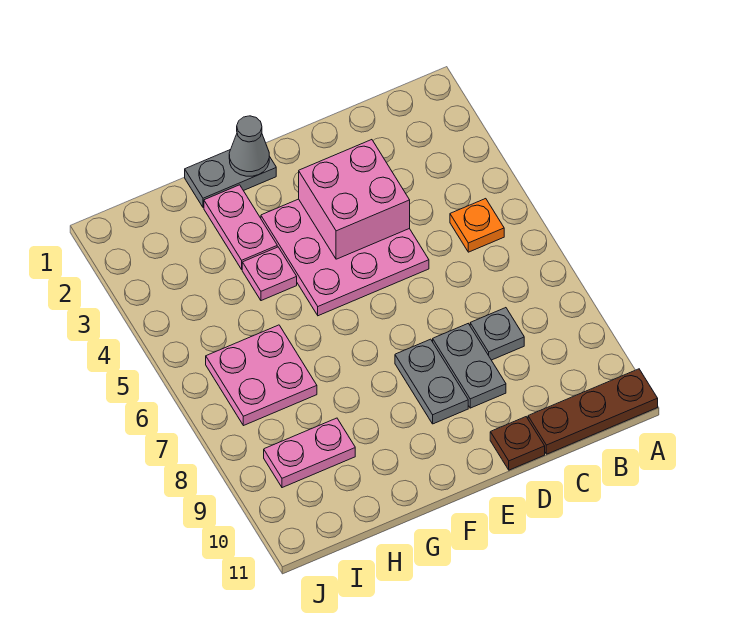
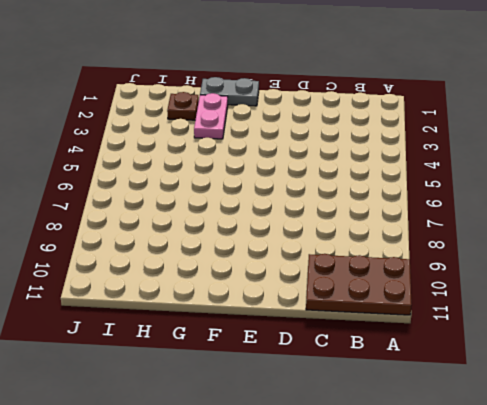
brown 2x3 plate [306,254,412,315] -> brown 1x3 plate [528,369,658,454]
brown 1x1 plate [167,92,199,120] -> brown 1x1 plate moved to [490,417,545,470]
none -> orange 1x1 plate [450,199,504,252]
none -> grey 1x1 plate [470,308,524,360]
none -> pink 3x3 plate [261,199,429,316]

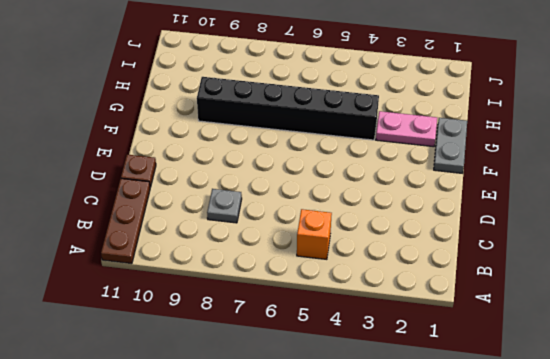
orange 1x1 brick [297,209,332,259] -> orange 1x1 plate [450,199,504,252]
black 1x6 brick [197,77,379,140] -> pink 1x1 plate [242,247,297,301]
none -> pink 3x3 plate [261,199,429,316]
none -> grey 1x2 plate [433,324,506,408]
none -> grey 1x2 plate [395,339,468,424]

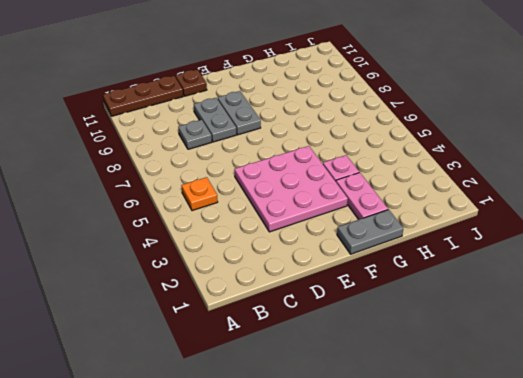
none -> pink 2x2 plate [206,325,317,426]
none -> pink 1x2 plate [264,418,355,488]
none -> pink 2x2 brick [299,140,410,259]

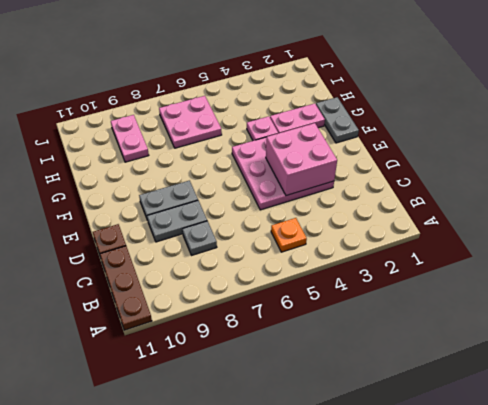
none -> grey 1x1 cone [229,116,269,176]

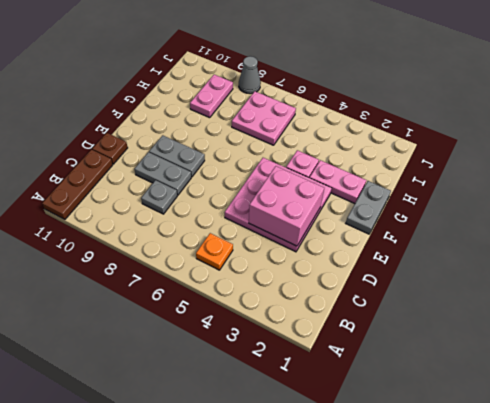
grey 1x1 cone [239,56,261,94] -> grey 1x1 cone moved to [229,116,269,176]

